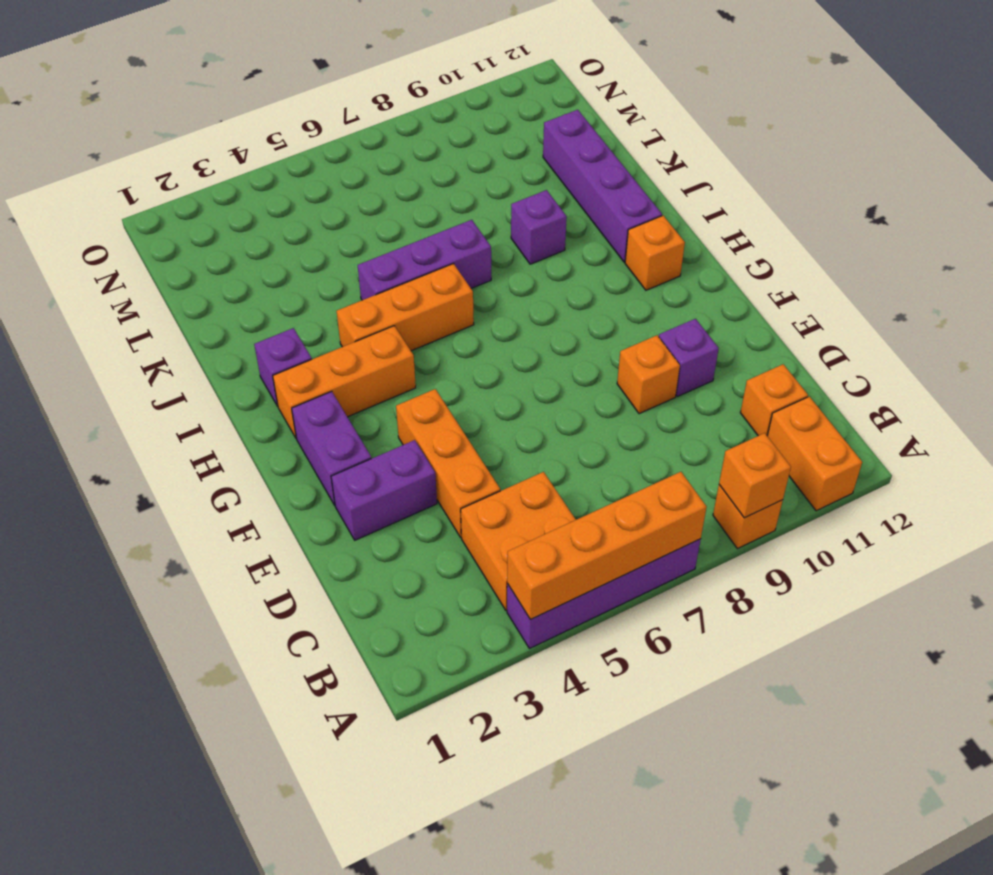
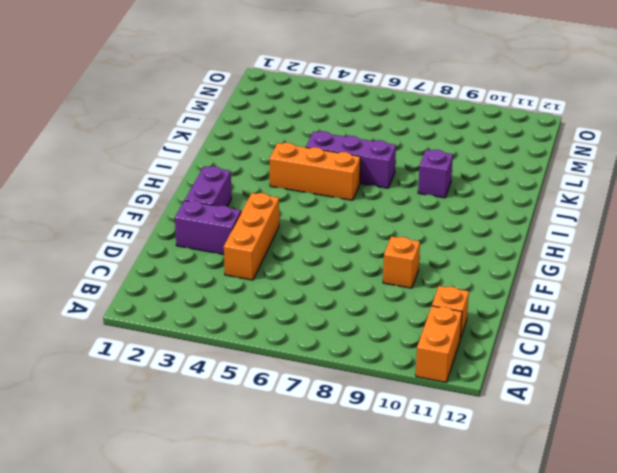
none -> purple 1x4 brick [507,539,701,649]
none -> orange 1x1 brick [713,485,783,549]
none -> orange 2x2 brick [461,472,576,610]

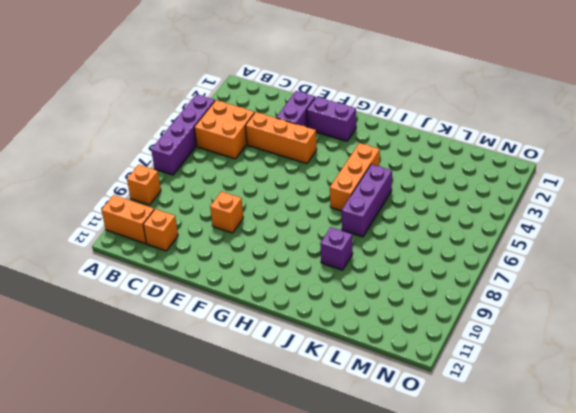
none -> purple 1x1 brick [659,319,719,397]
none -> orange 1x3 brick [273,326,416,438]
none -> orange 1x1 brick [625,216,685,290]

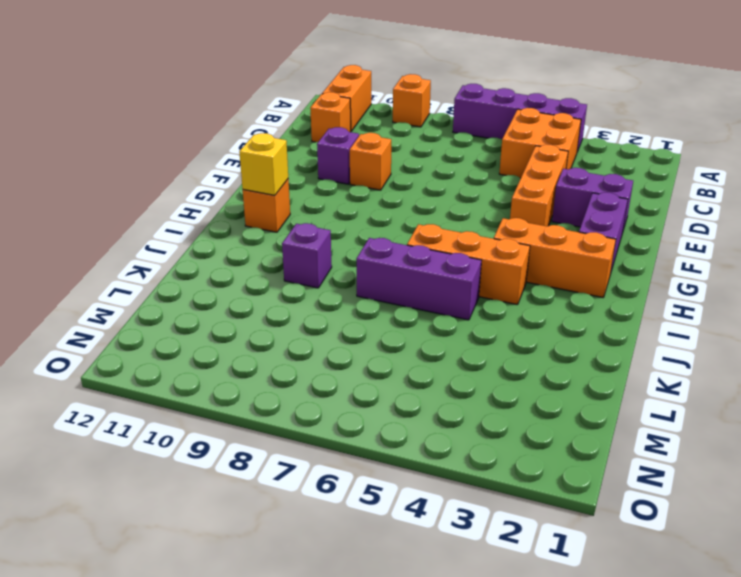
yellow 1x1 brick [239,133,288,196] -> none
none -> purple 1x1 brick [254,328,312,406]
none -> purple 1x4 brick [543,110,662,262]
none -> orange 1x4 brick [507,472,707,620]

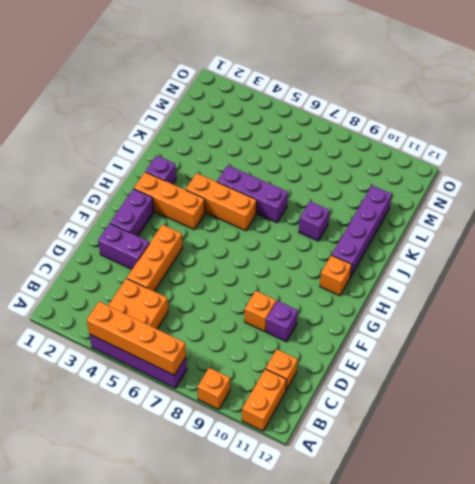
none -> orange 1x1 brick [719,433,791,518]

